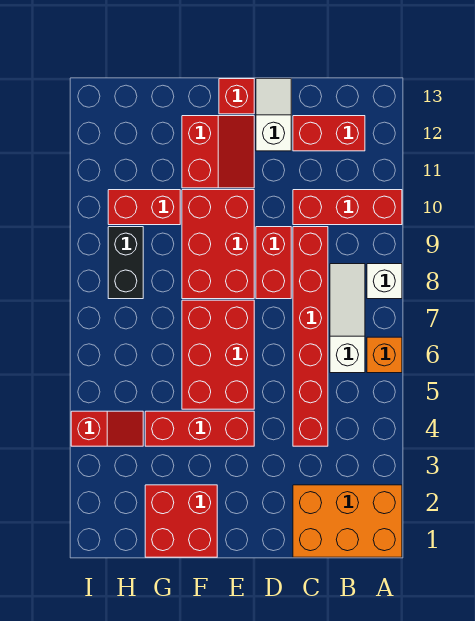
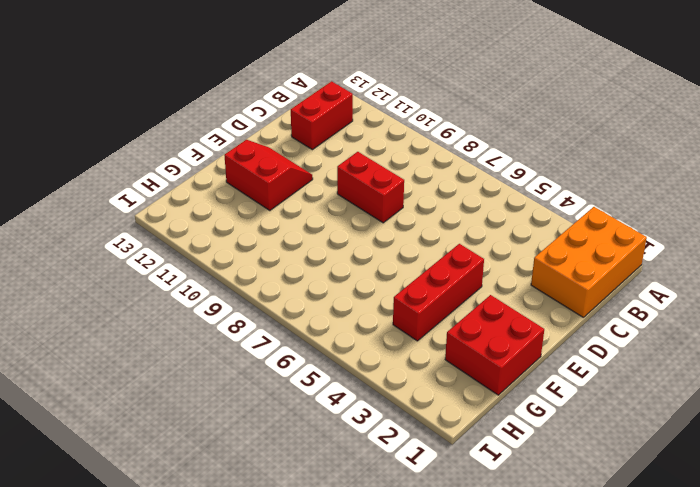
none -> orange 1x1 brick [367,337,402,373]
none -> white 1x1 brick [367,264,402,299]
none -> red 1x3 brick [293,190,402,225]

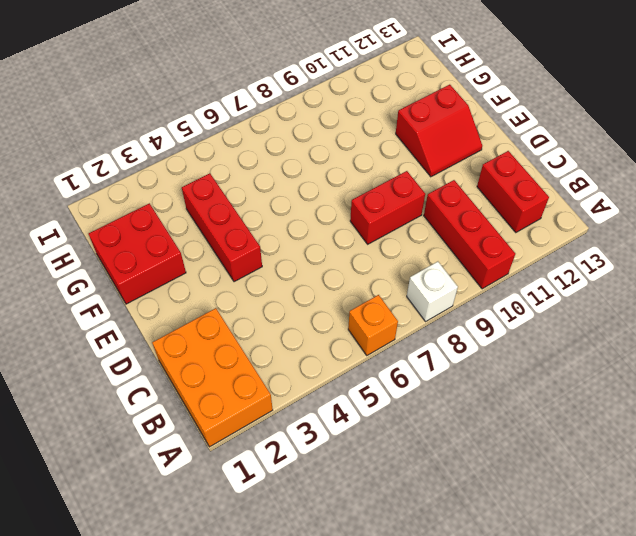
none -> white 1x3 slope [330,264,365,373]
none -> red 1x6 brick [293,227,328,446]
none -> white 1x2 slope [256,79,291,151]

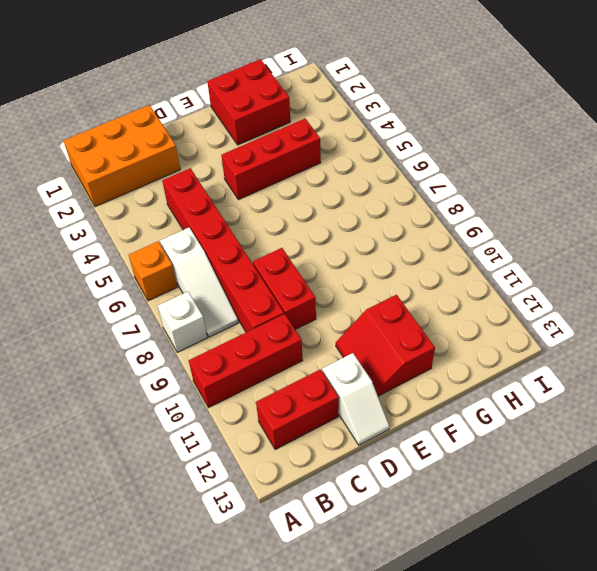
none -> red 2x3 brick [182,300,254,409]
none -> red 2x3 brick [182,190,254,299]
none -> red 1x1 brick [219,79,254,114]

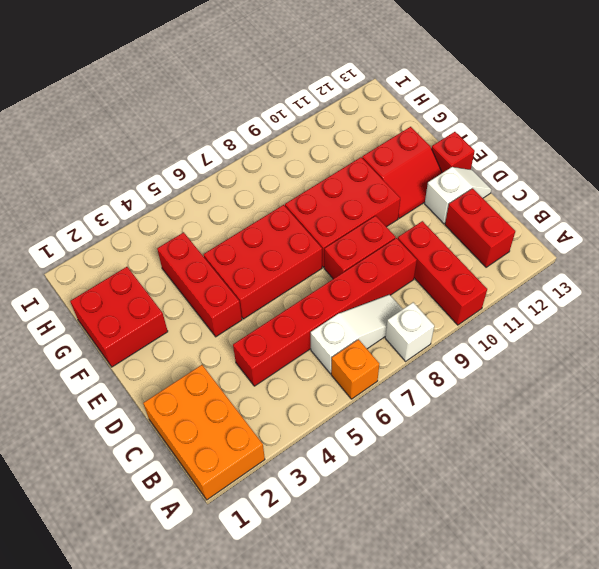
none -> red 1x2 brick [108,190,180,225]
none -> red 1x2 slope [71,411,143,446]
none -> black 1x2 brick [108,227,143,299]

